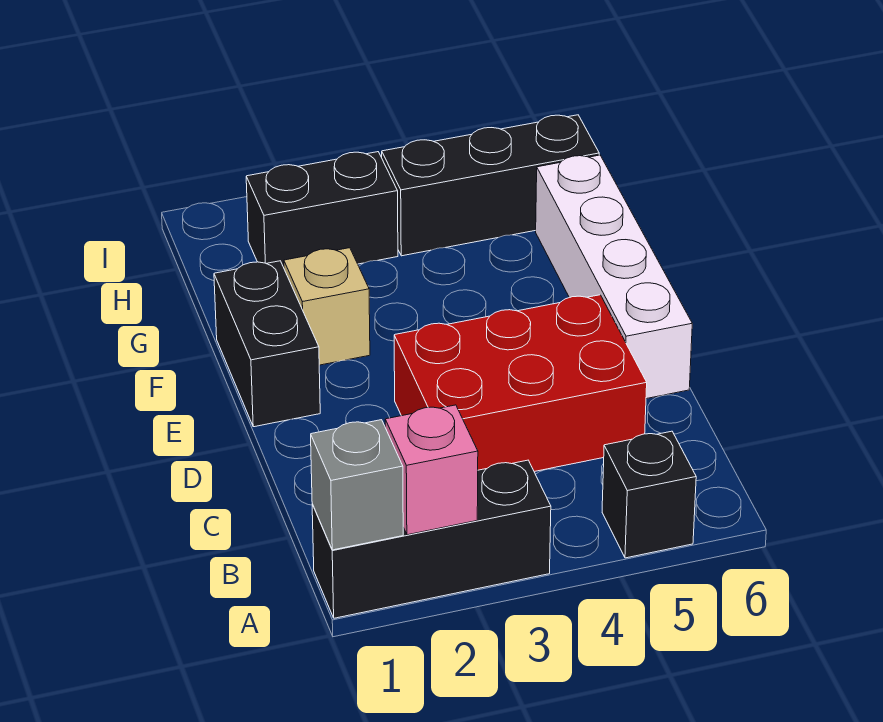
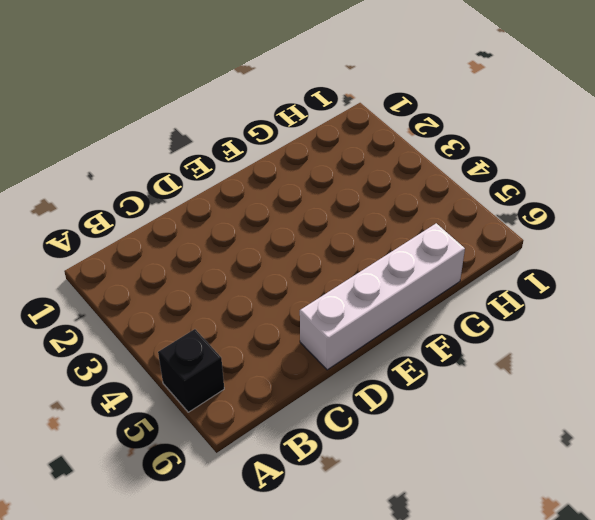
none -> black 1x3 brick [312,460,551,618]
none -> red 2x3 brick [394,295,647,472]

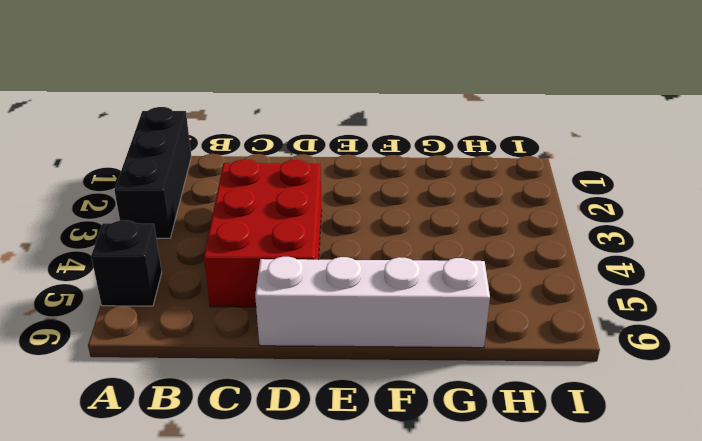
none -> black 1x2 brick [214,261,320,427]
none -> tan 1x1 brick [284,248,370,365]

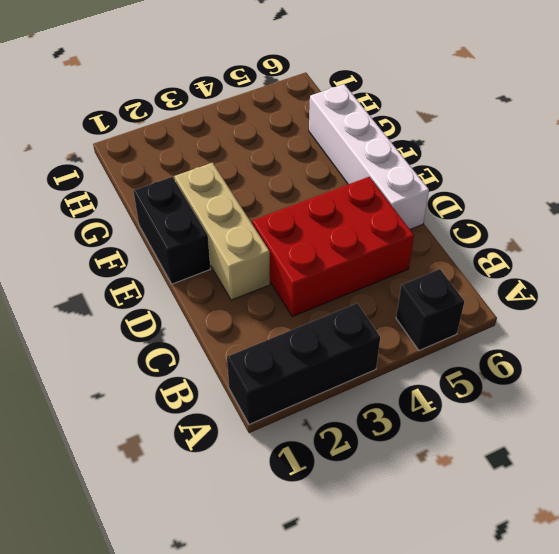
tan 1x3 brick [174,163,270,300] -> tan 1x1 brick [284,248,370,365]
none -> black 1x2 brick [246,152,398,267]
none -> black 1x3 brick [382,115,599,256]

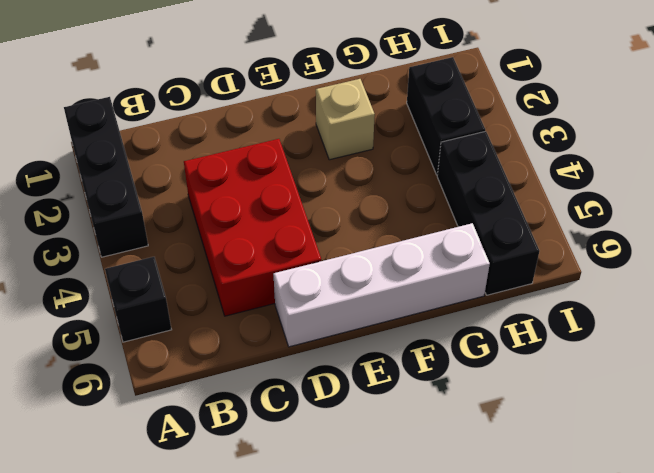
none -> black 1x2 brick [214,261,320,427]
none -> grey 1x1 brick [311,420,403,550]

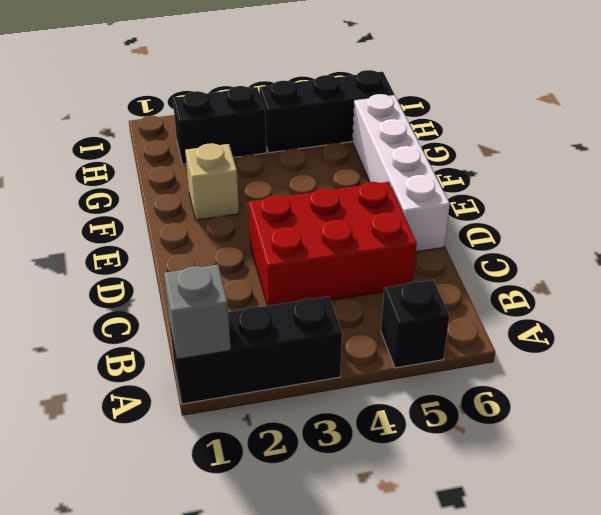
none -> black 1x2 brick [214,261,320,427]
none -> pink 1x1 brick [385,405,478,535]

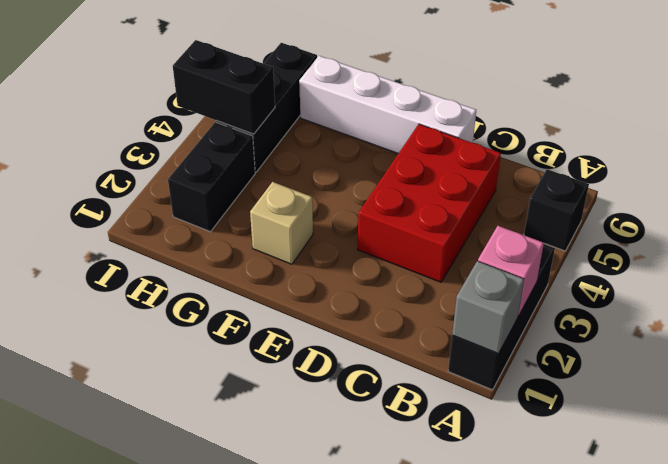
black 1x2 brick [173,40,275,134] -> black 1x2 brick moved to [214,261,320,427]

